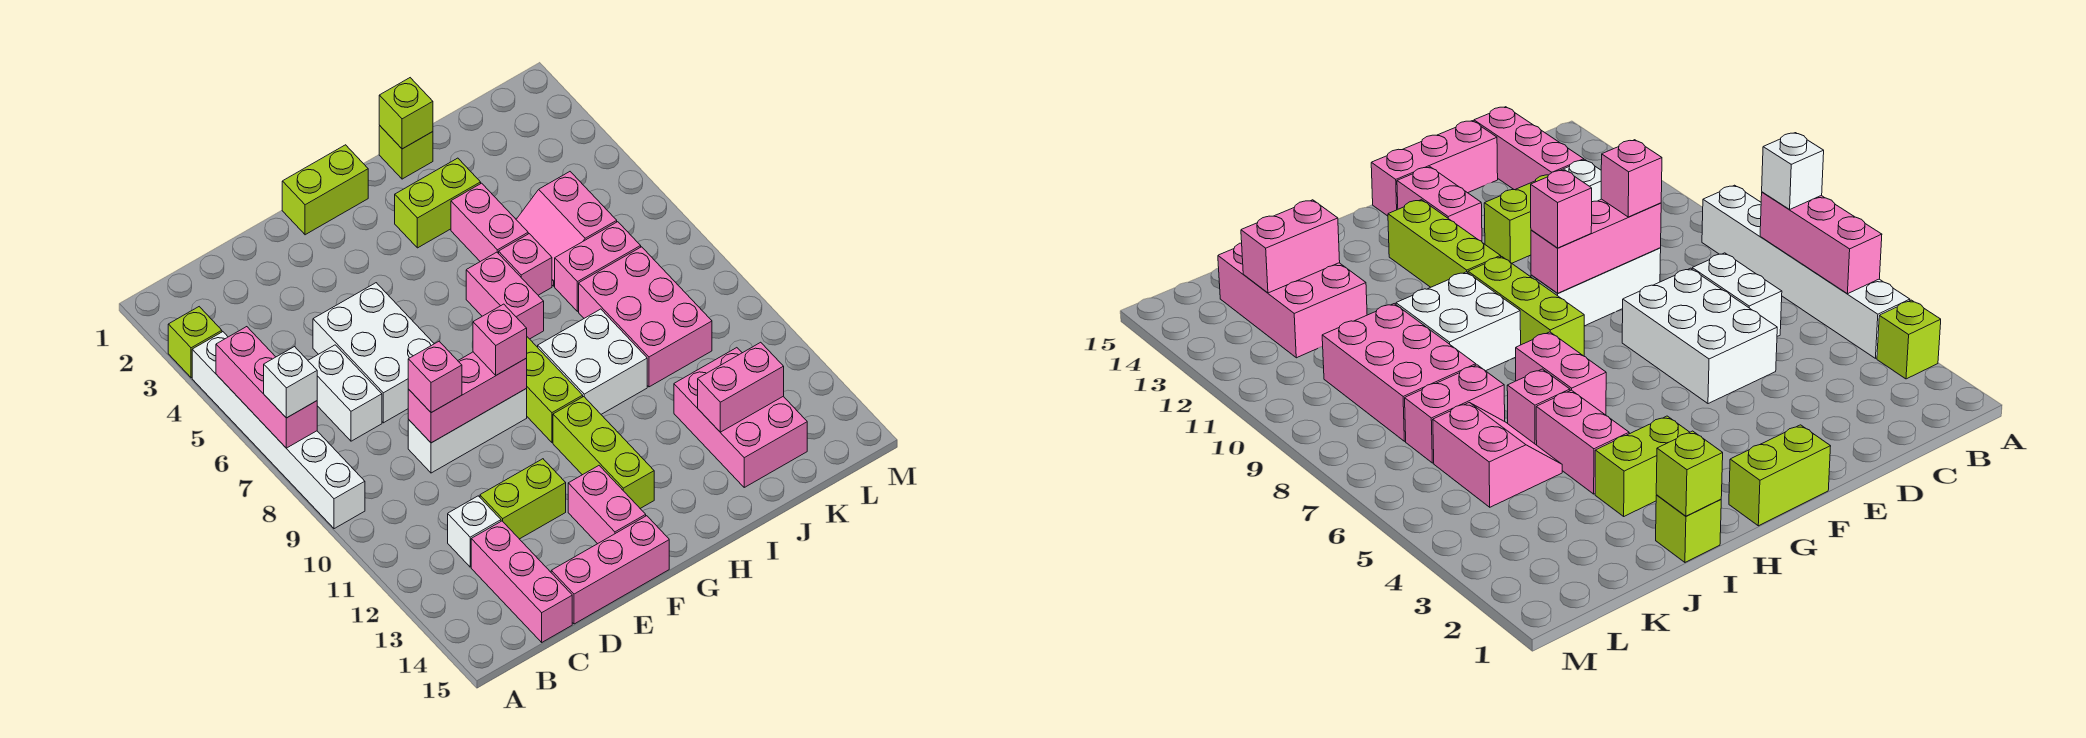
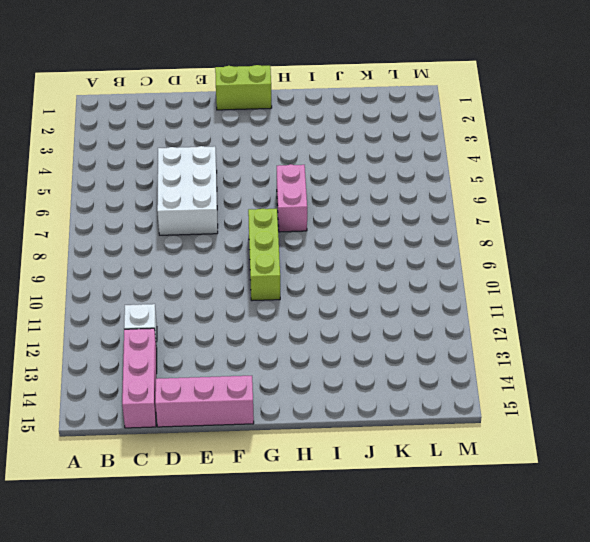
none -> lime 1x1 brick [168,307,222,378]
none -> white 1x6 brick [192,332,365,529]
none -> white 1x2 brick [308,345,382,441]
none -> white 1x3 brick [408,389,527,473]

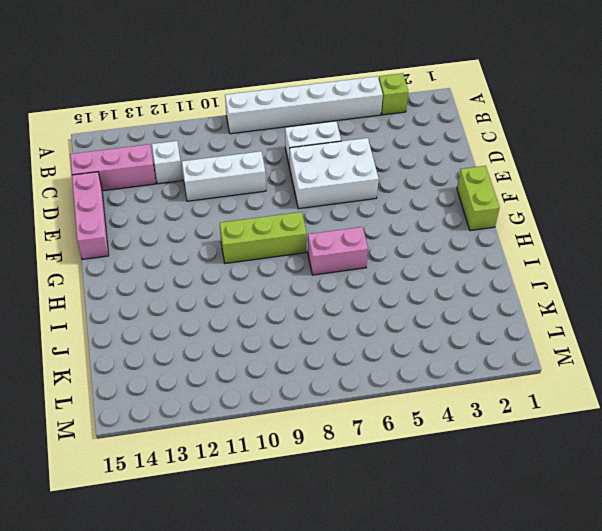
white 1x3 brick [182,151,266,201] -> white 1x3 brick turned to [408,389,527,473]
none -> lime 1x2 brick [480,459,566,539]
none -> pink 1x2 brick [568,466,646,544]
none -> lime 1x3 brick [553,397,654,508]
none -> lime 1x2 brick [395,158,481,248]

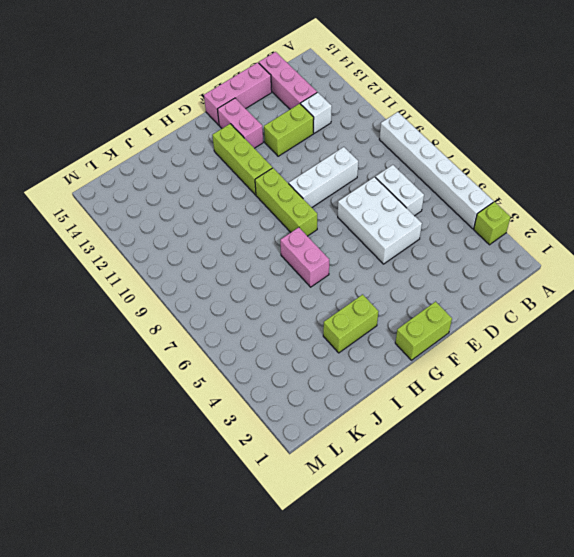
none -> white 2x2 brick [538,309,647,414]
none -> lime 1x1 brick [379,126,433,179]
none -> pink 1x2 brick [451,183,528,262]
none -> pink 1x1 brick [499,234,552,295]

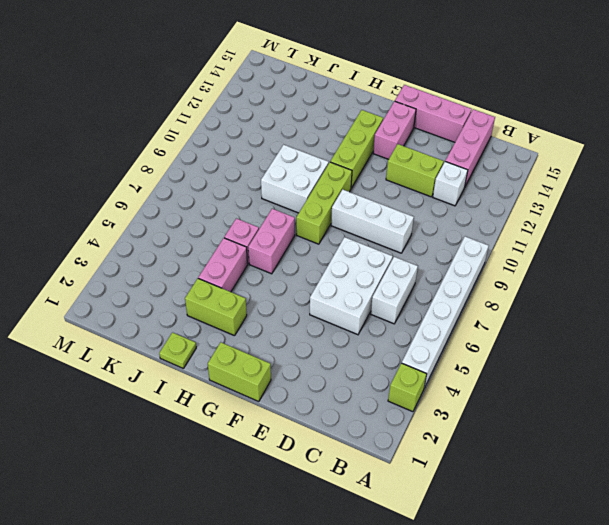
lime 1x1 plate [159,333,196,368] -> lime 1x1 brick [379,126,433,179]
none -> pink 2x2 slope [516,172,617,286]
none -> pink 1x2 brick [555,222,641,311]
none -> pink 2x3 brick [579,247,712,387]
none -> pink 2x3 brick [674,348,807,487]

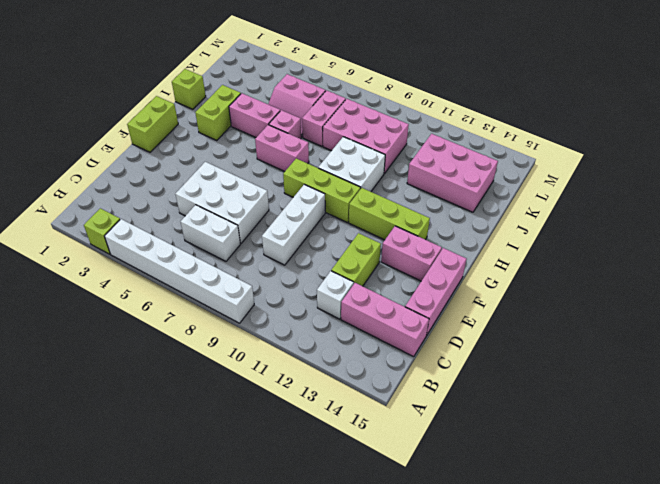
none -> pink 1x3 brick [216,327,317,448]
none -> pink 1x3 brick [408,352,527,443]
none -> lime 1x1 brick [379,78,433,149]
none -> pink 1x2 brick [698,342,784,432]

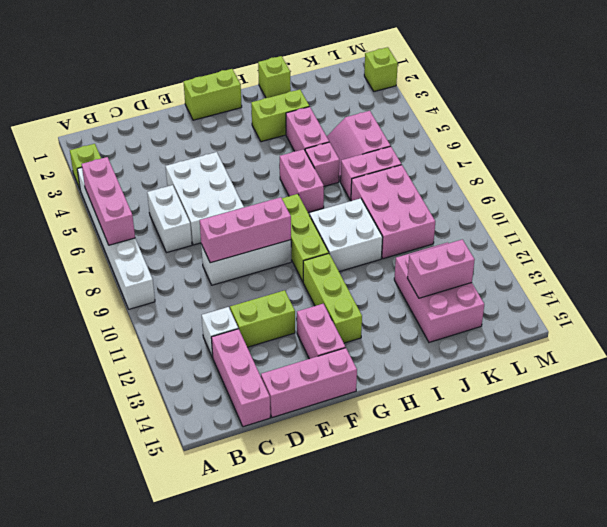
lime 1x1 brick [364,47,398,92] -> lime 1x1 brick moved to [379,78,433,149]
none -> white 1x1 brick [264,347,317,418]
none -> pink 1x1 brick [408,341,462,413]
none -> pink 1x1 brick [473,304,527,375]

